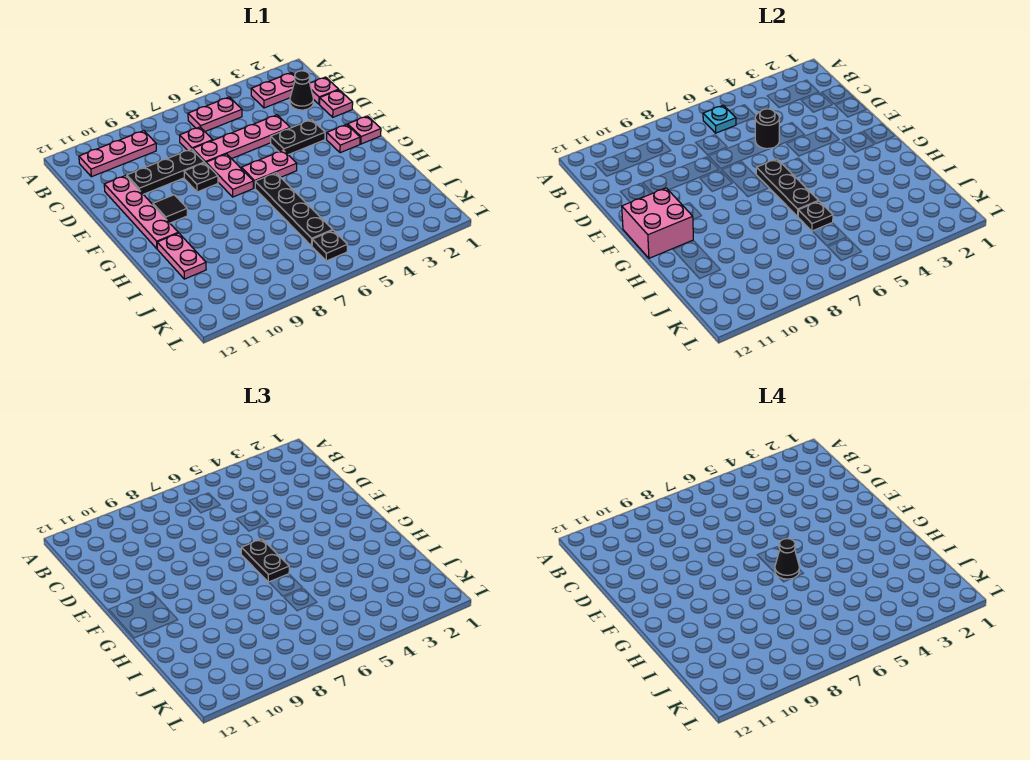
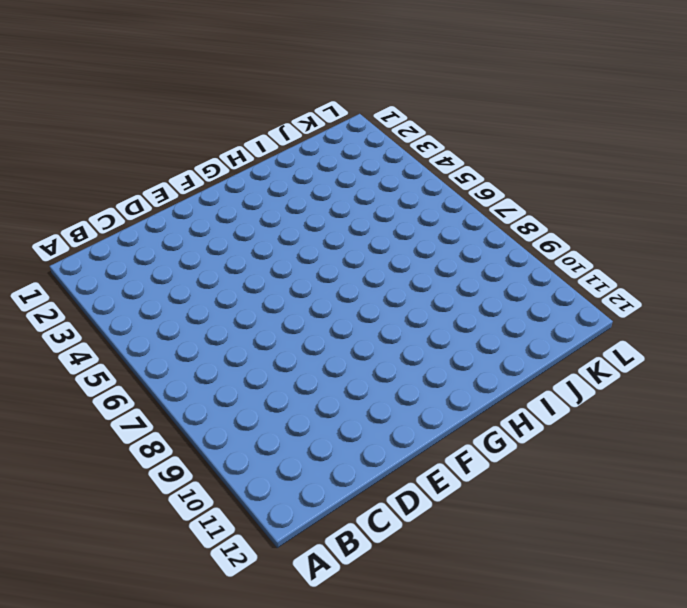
none -> pink 1x2 plate [251,73,295,108]
none -> pink 1x2 plate [188,97,242,131]
none -> pink 1x3 plate [79,131,156,177]

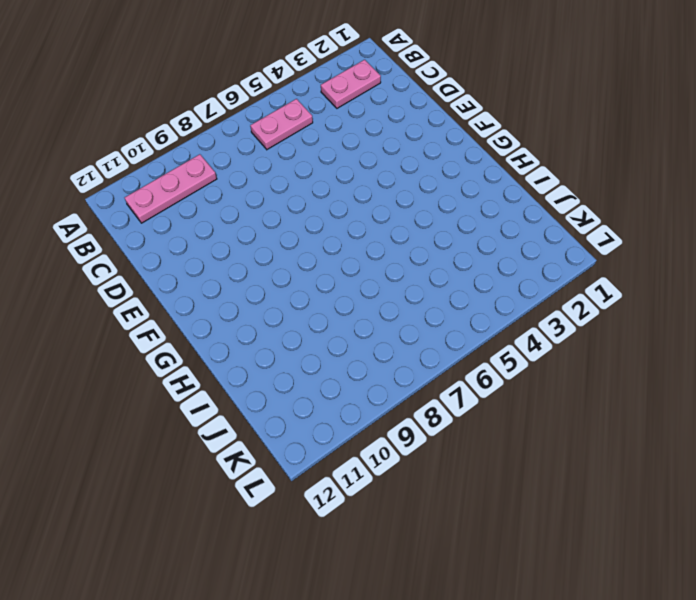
none -> pink 1x1 plate [310,77,339,104]
none -> black 1x1 cone [290,71,313,110]
none -> pink 1x1 plate [180,127,213,151]

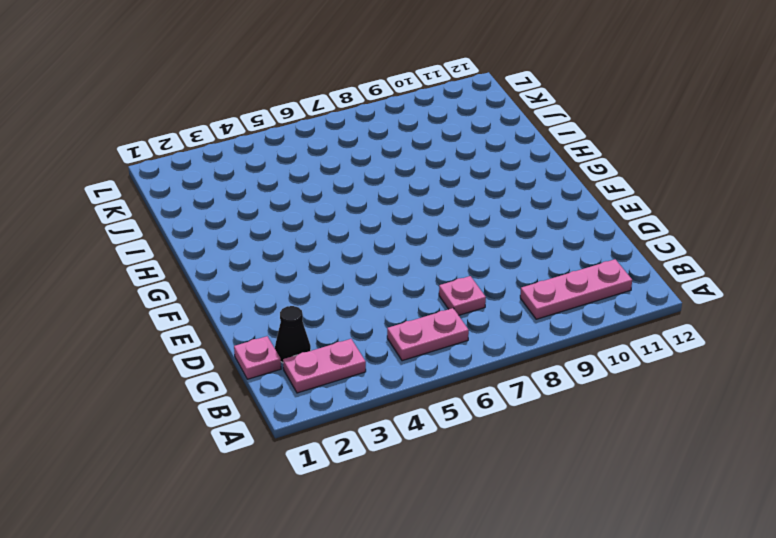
none -> pink 1x1 plate [320,90,353,117]
none -> pink 1x4 plate [193,115,290,163]
none -> black 1x3 plate [127,149,204,194]

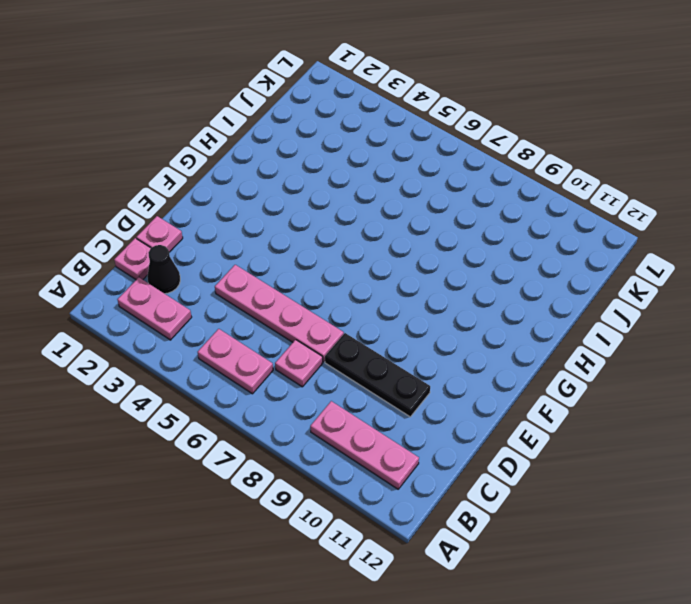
none -> pink 1x4 plate [104,176,178,249]
none -> black 1x2 plate [271,120,325,155]
none -> pink 1x2 plate [206,154,253,197]

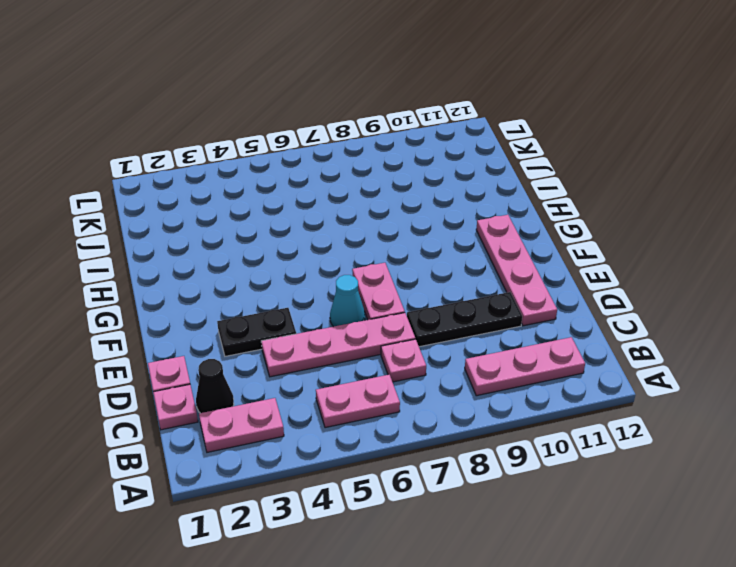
cyan 1x1 cone [330,275,365,327] -> none
none -> black 1x1 plate [184,163,218,192]
none -> pink 1x1 plate [348,116,381,144]
none -> pink 1x1 plate [327,124,360,153]

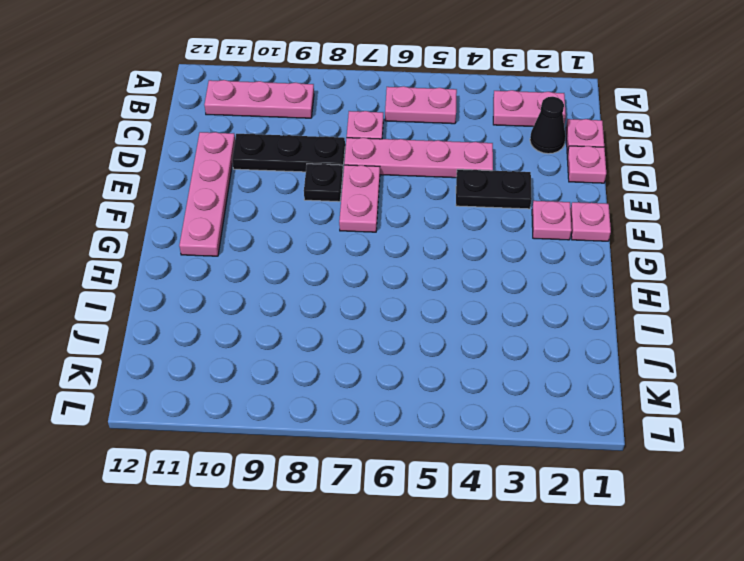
none -> pink 1x2 plate [241,150,297,188]
none -> black 1x1 tile [153,195,187,223]
none -> black 1x4 plate [255,173,333,246]

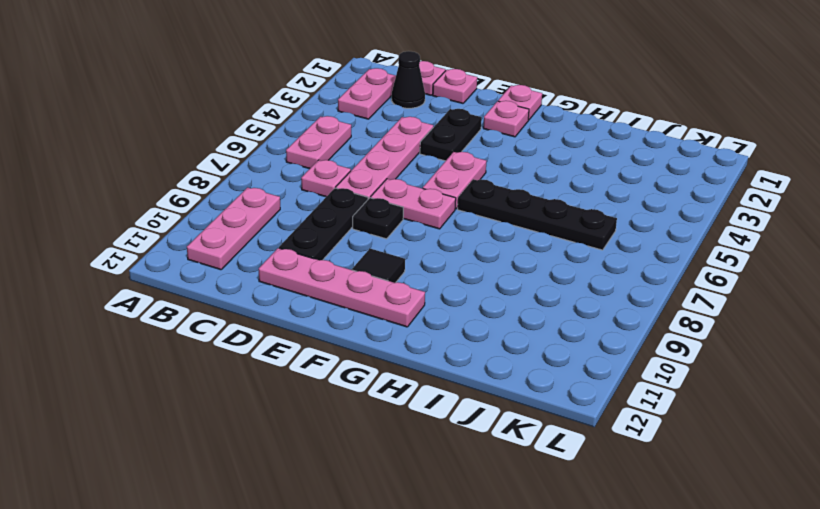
none -> pink 1x2 plate [157,233,206,279]
none -> black 1x1 plate [312,230,347,261]
none -> cyan 1x1 plate [703,105,736,133]

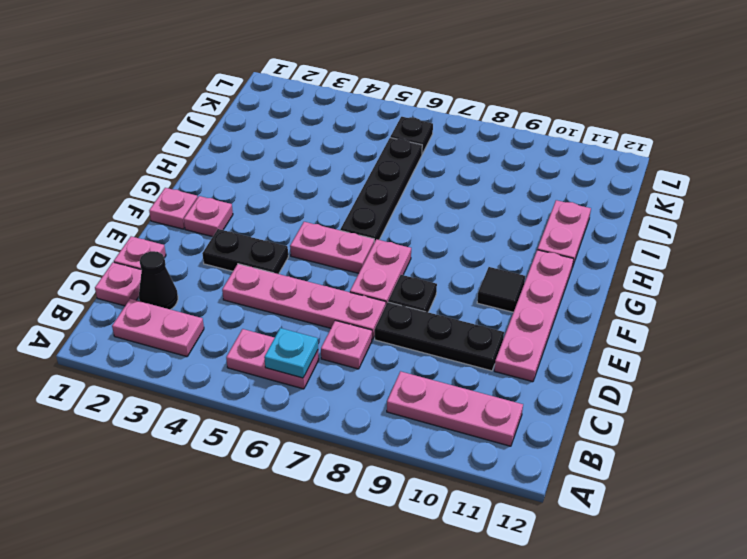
none -> black 1x1 round brick [755,109,779,149]
none -> black 1x3 plate [756,159,818,216]
none -> pink 2x2 brick [622,188,693,258]

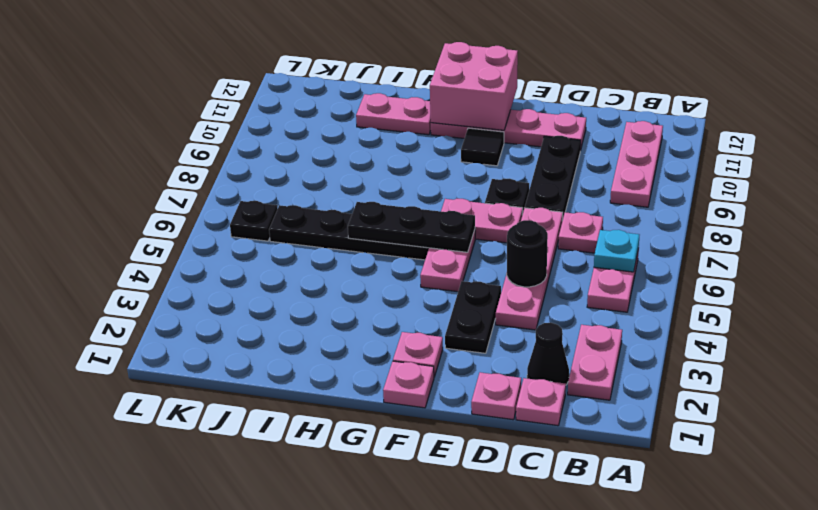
none -> black 1x1 plate [798,201,833,231]
none -> black 1x2 plate [241,539,289,582]
none -> black 1x1 cone [775,539,799,579]

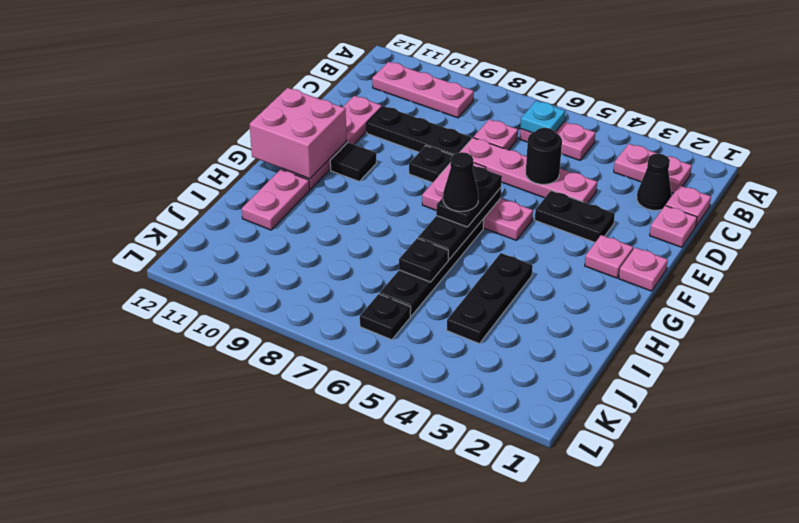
black 1x3 plate [447,253,533,343] -> none

